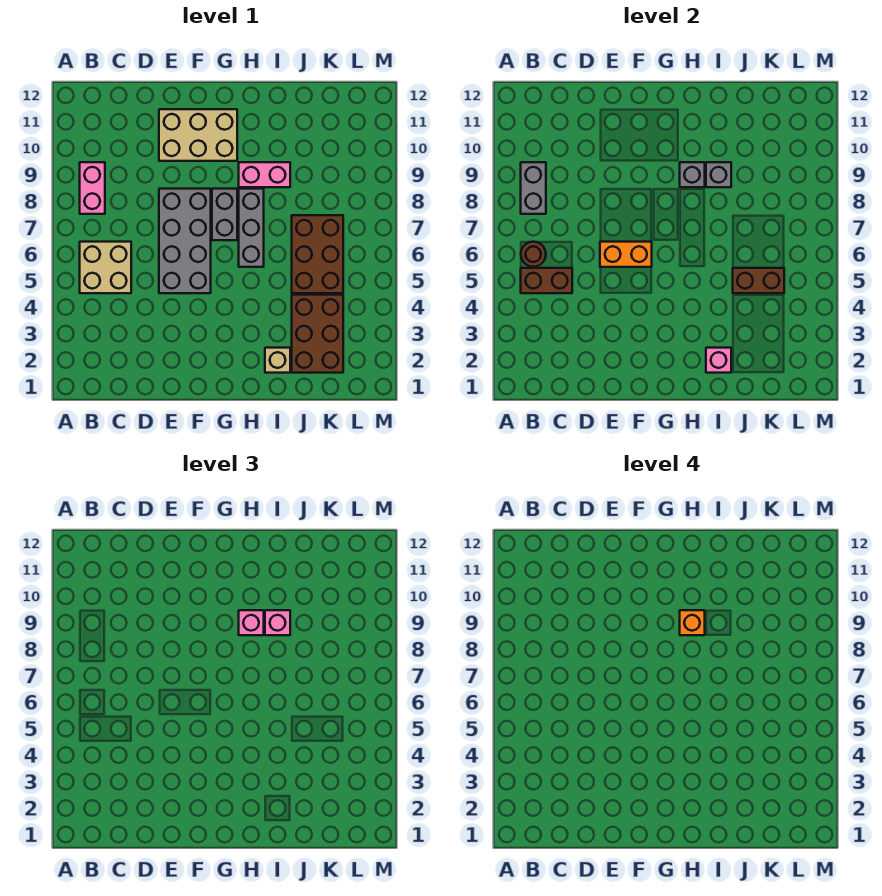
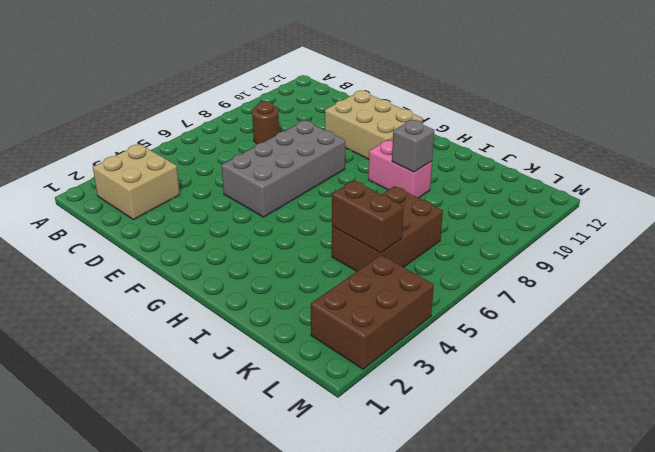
tan 2x2 brick [93,144,180,220] -> tan 2x2 brick moved to [80,242,131,293]
brown 1x1 round brick [252,101,279,144] -> brown 1x1 round brick moved to [521,242,546,267]
brown 2x3 brick [311,255,434,369] -> brown 2x3 brick moved to [292,295,343,373]
none -> pink 1x2 brick [80,162,105,214]
none -> grey 1x2 brick [212,189,237,240]
none -> grey 1x3 brick [239,189,264,267]

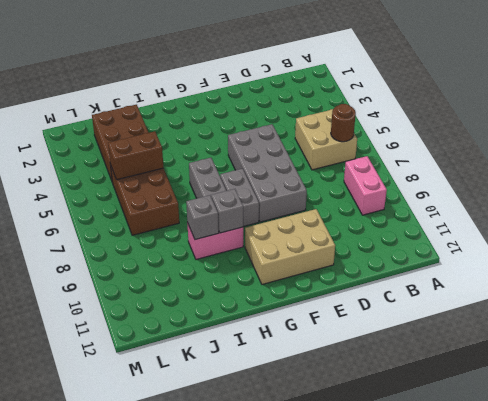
none -> tan 1x1 brick [265,348,290,373]
none -> brown 1x2 brick [521,268,572,293]
none -> grey 1x2 brick [521,162,546,214]

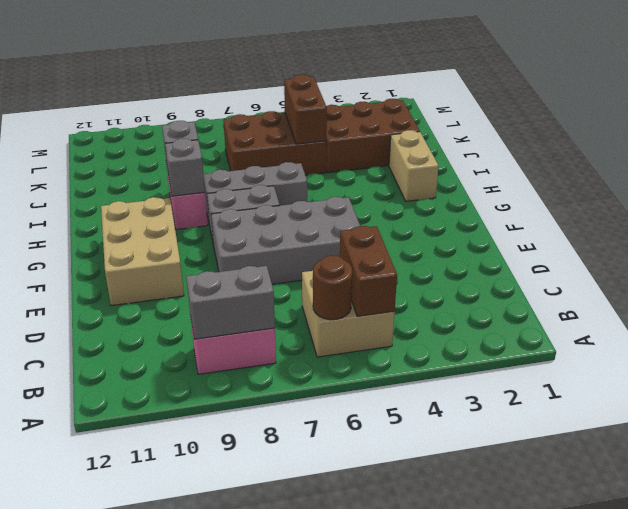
tan 1x2 brick [389,130,439,201] -> tan 1x1 brick [265,348,290,373]
none -> orange 1x2 brick [600,242,652,267]
none -> pink 1x1 brick [706,348,731,373]
none -> pink 1x1 brick [239,610,264,635]

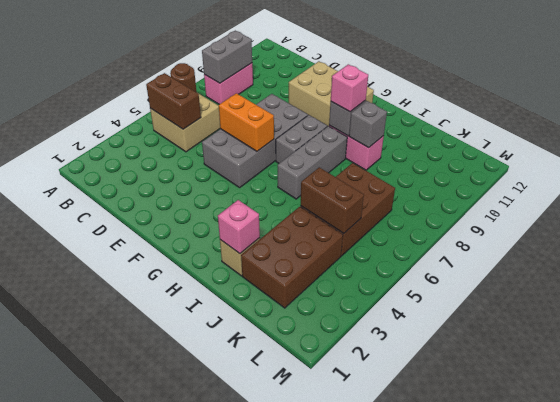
none -> pink 1x1 brick [265,610,290,635]
none -> orange 1x1 brick [680,610,705,635]

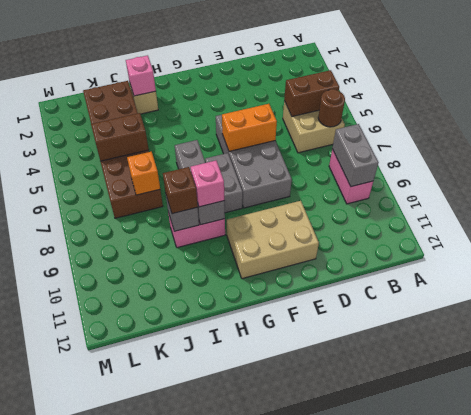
brown 1x1 brick [163,167,198,214] -> pink 1x1 brick [265,610,290,635]
orange 1x1 brick [127,152,160,195] -> orange 1x1 brick moved to [680,610,705,635]

